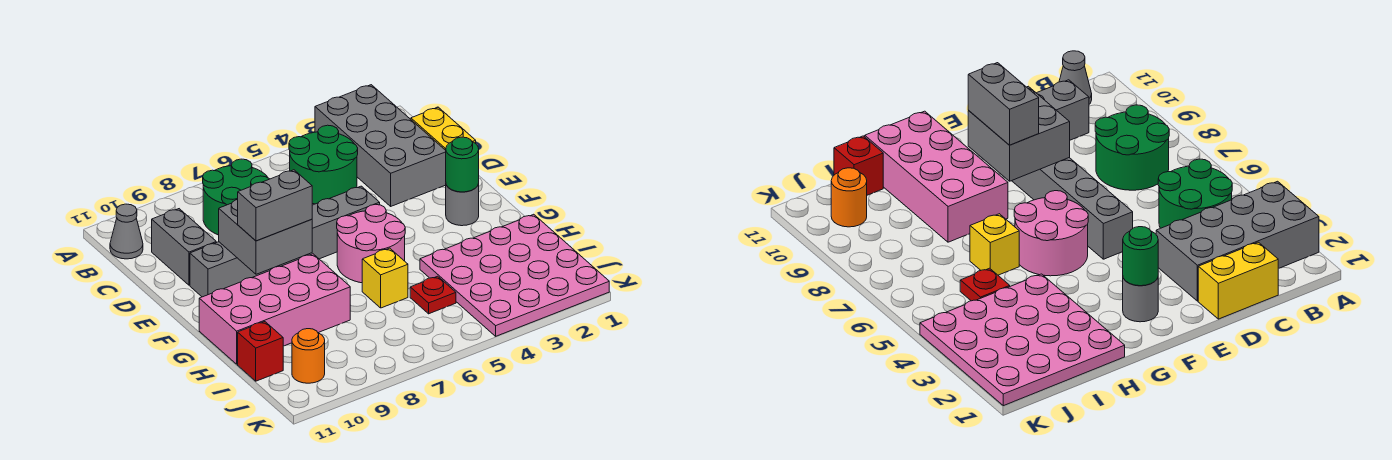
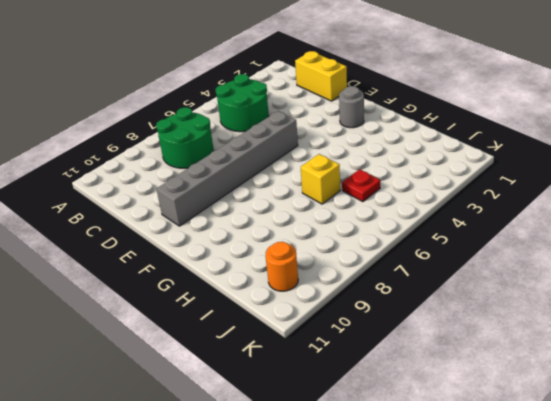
none -> grey 2x4 brick [315,85,446,206]
none -> grey 1x1 cone [110,204,143,259]
none -> grey 1x2 brick [152,209,216,285]

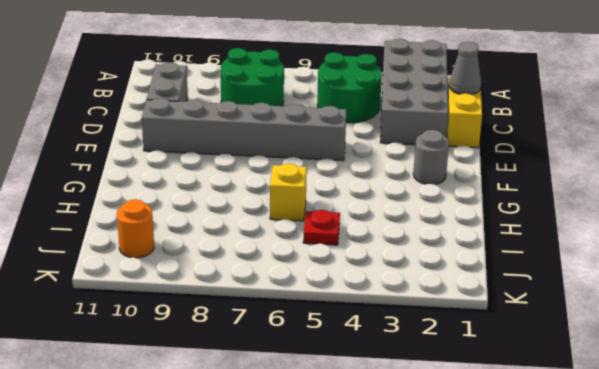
grey 1x1 cone [449,42,481,95] -> grey 1x1 cone moved to [110,204,143,259]
none -> pink 2x2 round brick [337,204,405,283]
none -> pink 2x4 brick [199,254,350,364]
none -> pink 4x4 plate [420,214,609,336]

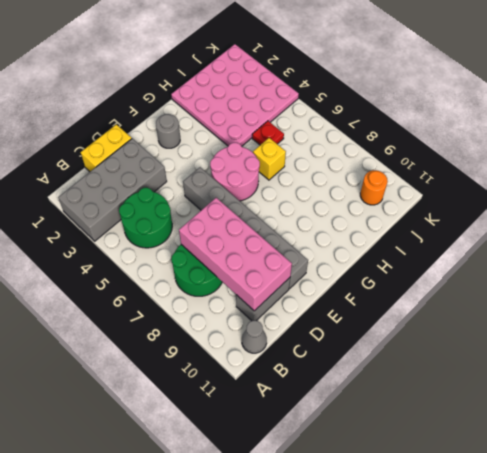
pink 2x4 brick [179,198,292,311] -> pink 2x4 brick moved to [199,254,350,364]
none -> red 1x1 brick [238,322,283,381]
none -> grey 2x2 brick [219,200,312,274]
none -> green 1x1 round brick [446,137,479,192]

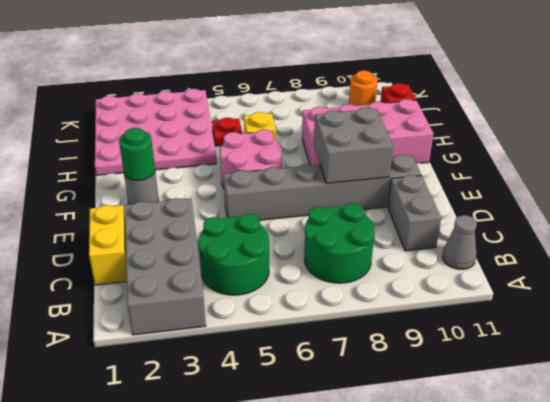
none -> grey 1x2 brick [238,170,312,241]

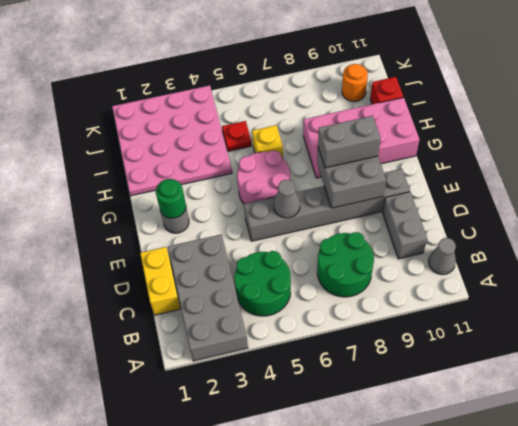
grey 1x1 cone [274,180,300,218] -> none

